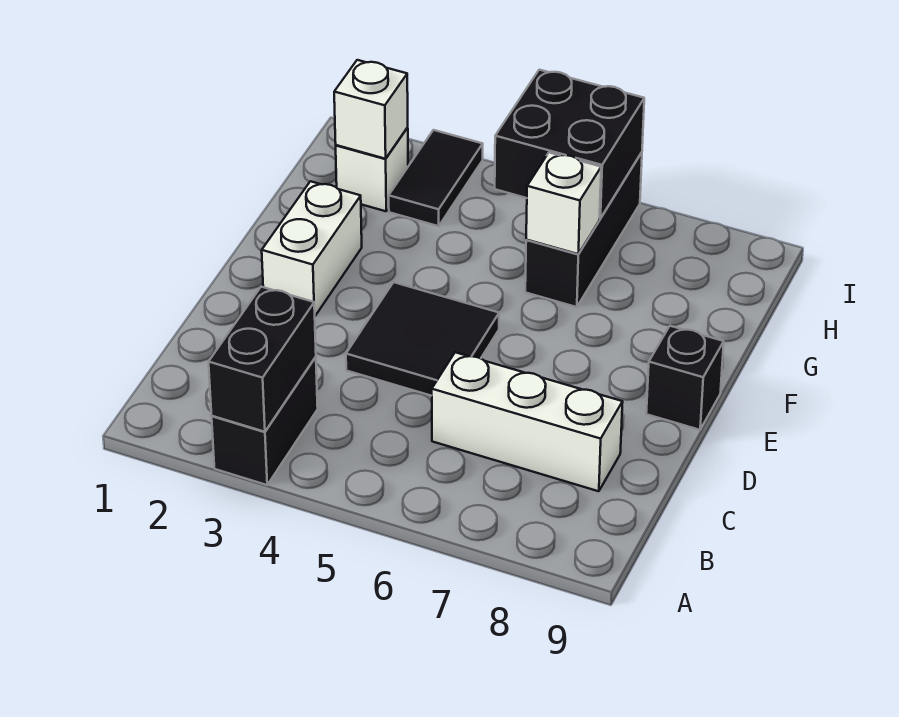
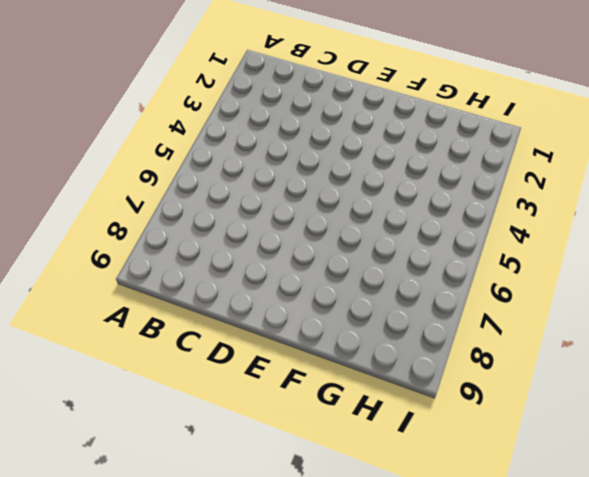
none -> black 1x2 brick [212,357,318,485]
none -> white 1x3 brick [432,352,623,491]
none -> black 2x2 tile [346,282,499,396]

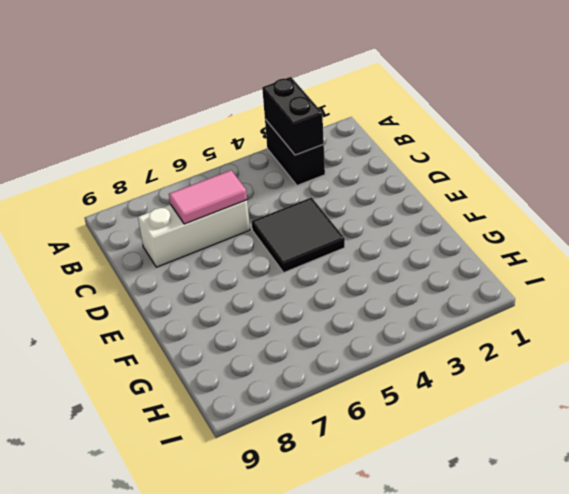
pink 1x2 tile [169,170,247,224] -> none
none -> white 1x2 brick [262,181,362,316]
none -> black 1x1 brick [646,326,724,430]
none -> black 1x3 brick [525,152,642,307]

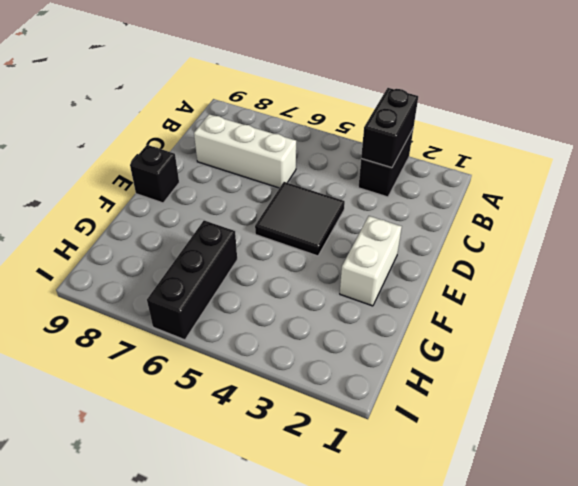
none -> white 1x1 brick [336,128,408,211]
none -> black 1x2 tile [389,130,483,226]
none -> white 1x1 brick [526,153,601,254]

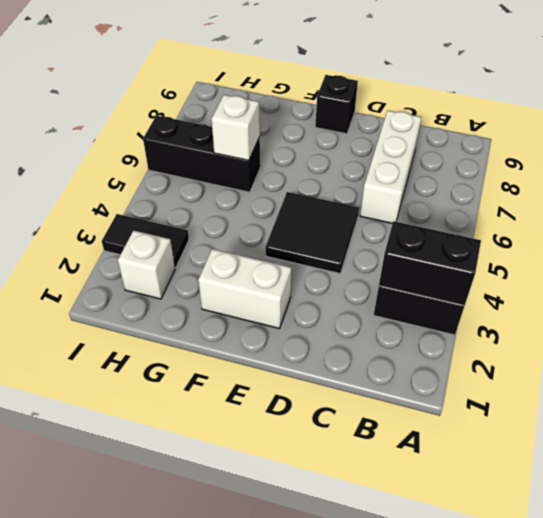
none -> white 1x1 brick [334,60,408,159]
none -> black 2x2 brick [495,70,644,218]

